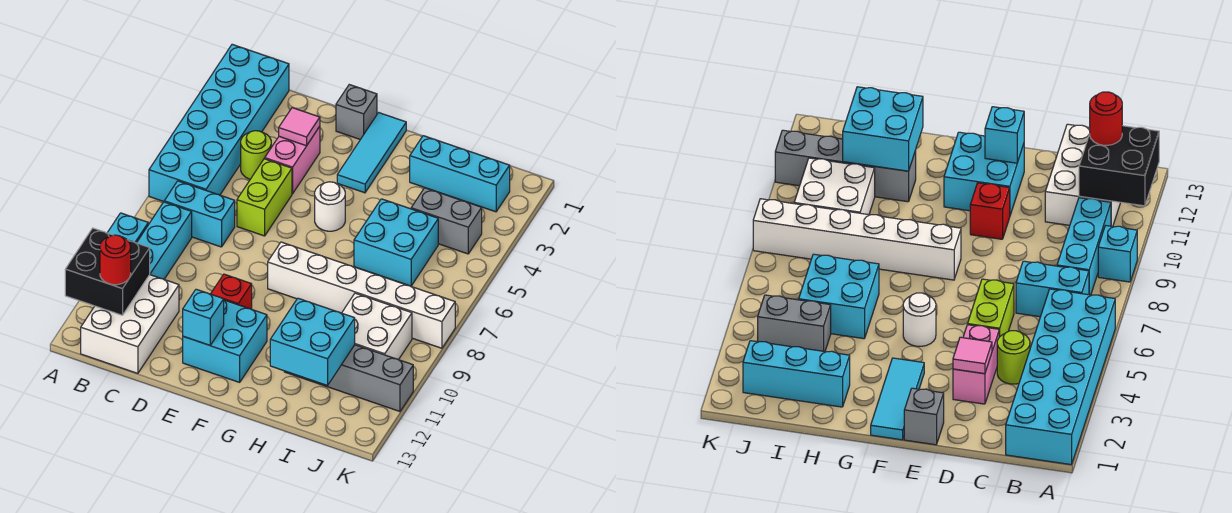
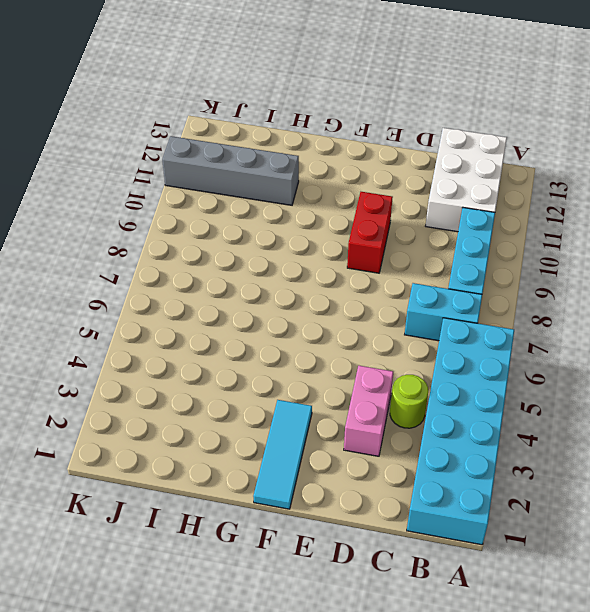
red 1x2 brick [347,192,393,273] -> red 1x1 brick [211,274,252,309]
none -> cyan 1x1 brick [107,213,148,243]
none -> lime 1x2 brick [237,159,292,236]
none -> grey 1x1 brick [336,85,377,140]

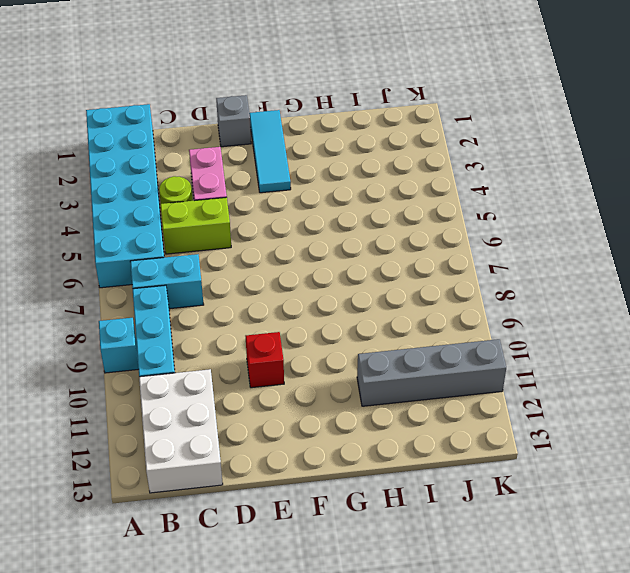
lime 1x2 brick [161,197,231,254] -> lime 1x2 brick turned to [237,159,292,236]
none -> cyan 2x2 brick [183,300,267,382]
none -> white 1x1 round brick [315,182,345,231]
none -> white 1x6 brick [268,242,455,348]

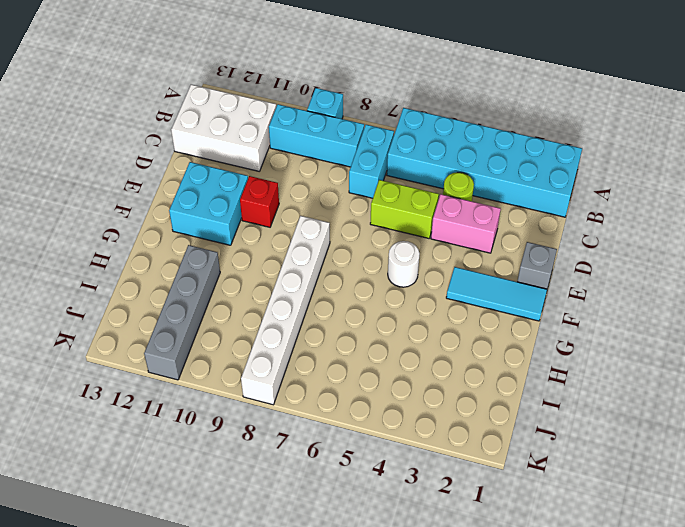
none -> cyan 1x3 brick [410,136,510,212]
none -> cyan 2x2 brick [354,199,438,286]
none -> grey 1x2 brick [411,188,482,254]

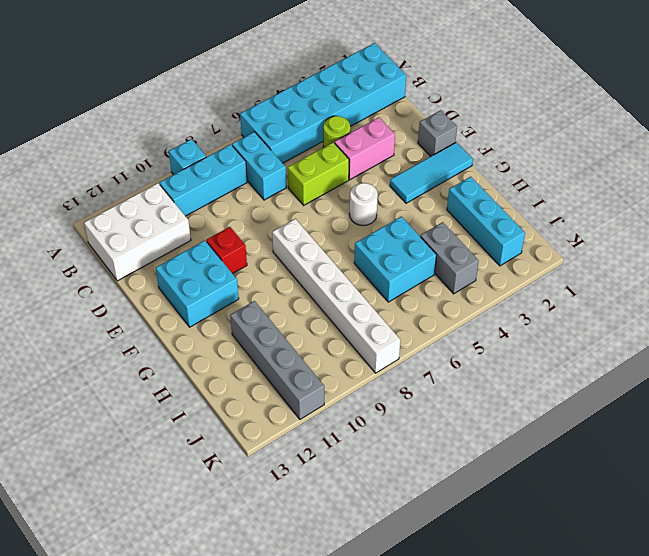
none -> white 2x2 brick [342,293,412,360]
none -> black 2x2 brick [65,228,150,315]
none -> pink 1x1 tile [279,108,320,146]

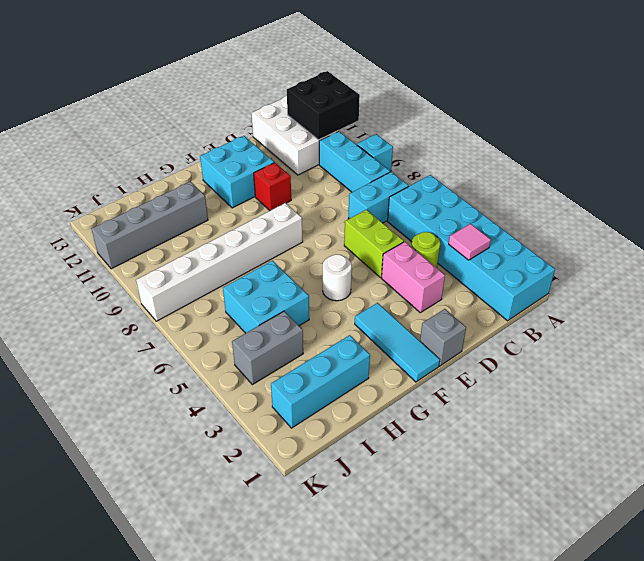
pink 1x1 tile [449,224,491,260] -> pink 1x1 tile moved to [279,108,320,146]
none -> white 2x2 brick [342,293,412,360]
none -> cyan 1x1 brick [183,289,224,345]
none -> cyan 2x2 brick [270,298,355,385]

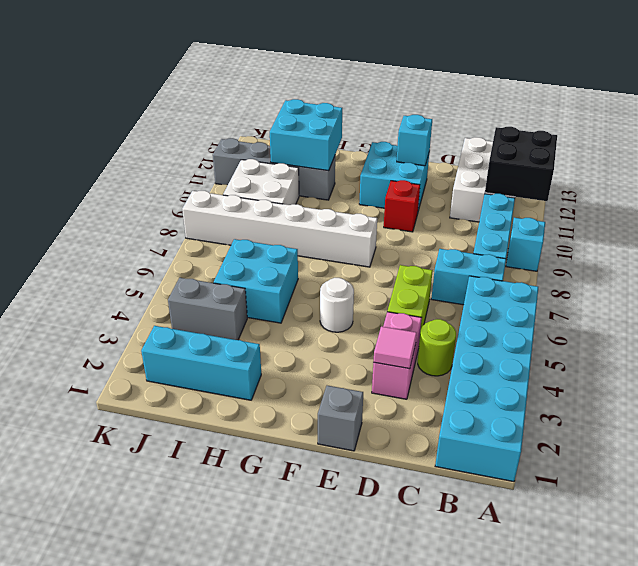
none -> cyan 1x3 tile [337,113,406,193]
none -> red 1x1 round brick [100,235,131,285]

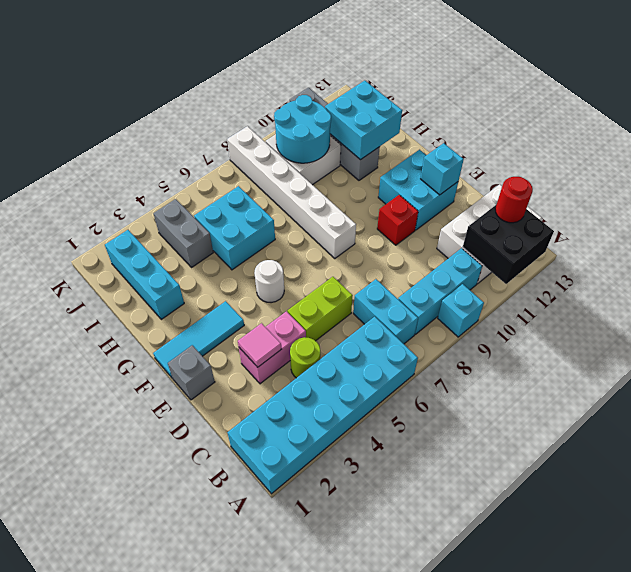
cyan 2x2 round brick [274,95,331,163] -> none

